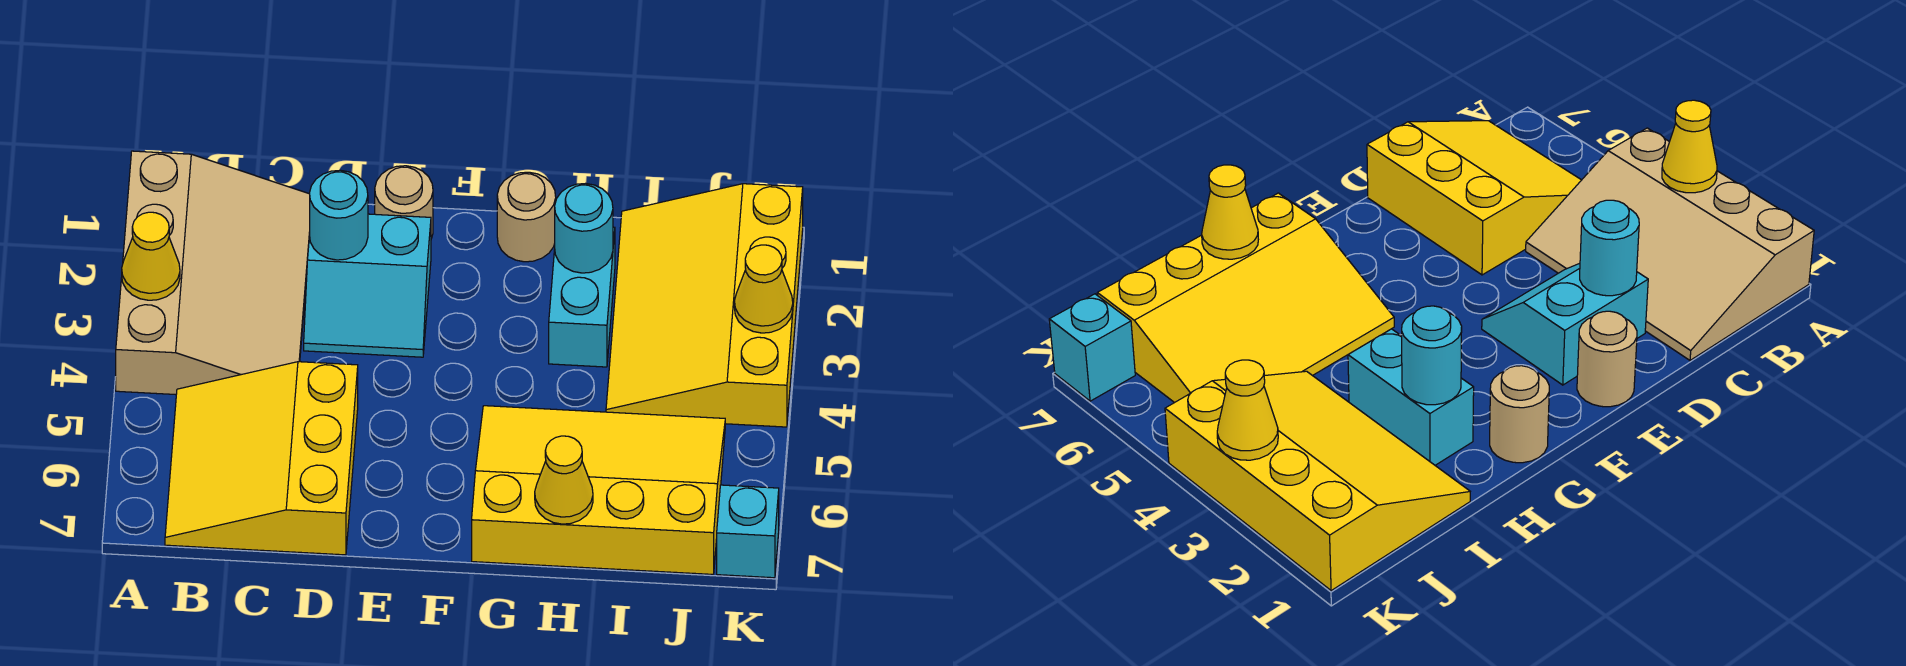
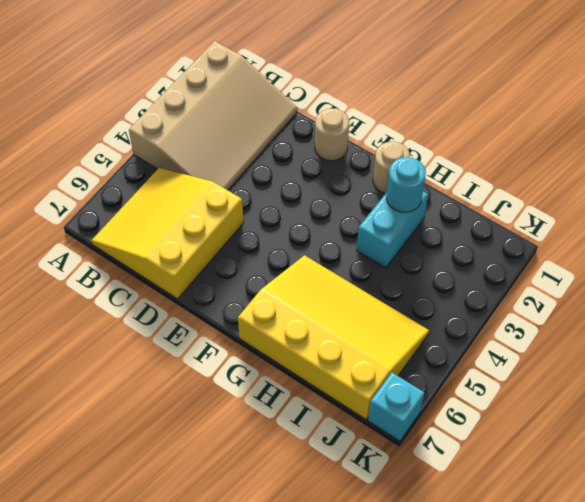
none -> cyan 2x2 slope [304,214,431,357]
none -> yellow 3x4 slope [606,184,803,427]
none -> yellow 1x1 cone [122,212,180,300]

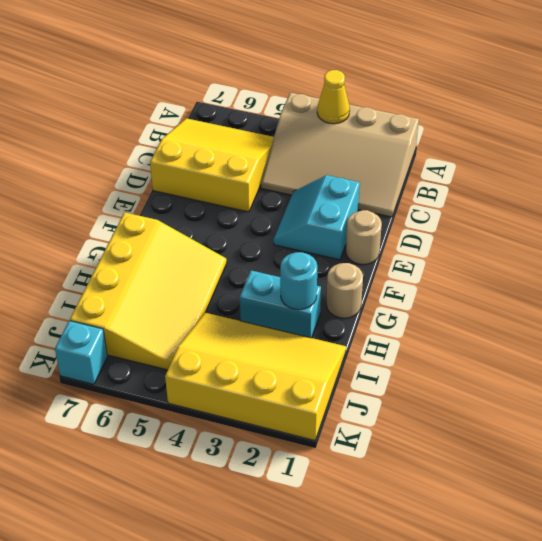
none -> cyan 1x1 round brick [310,170,368,260]
none -> yellow 1x1 cone [535,436,593,524]
none -> yellow 1x1 cone [734,245,793,333]

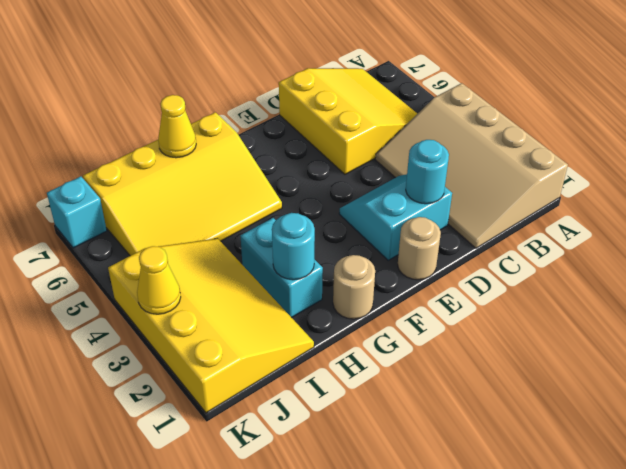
none -> yellow 1x1 cone [122,212,180,300]

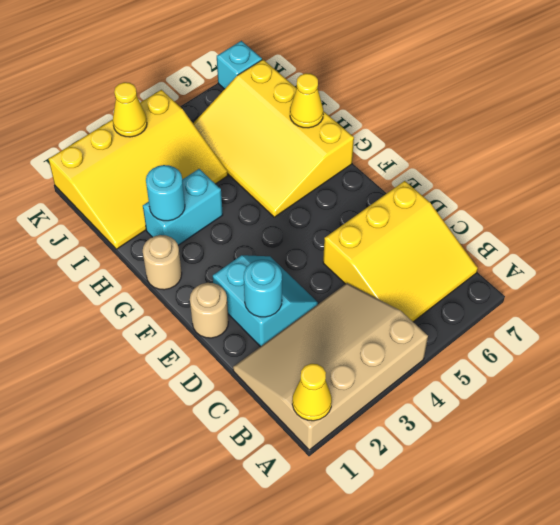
yellow 1x1 cone [292,364,332,421] -> yellow 1x1 cone moved to [122,212,180,300]

